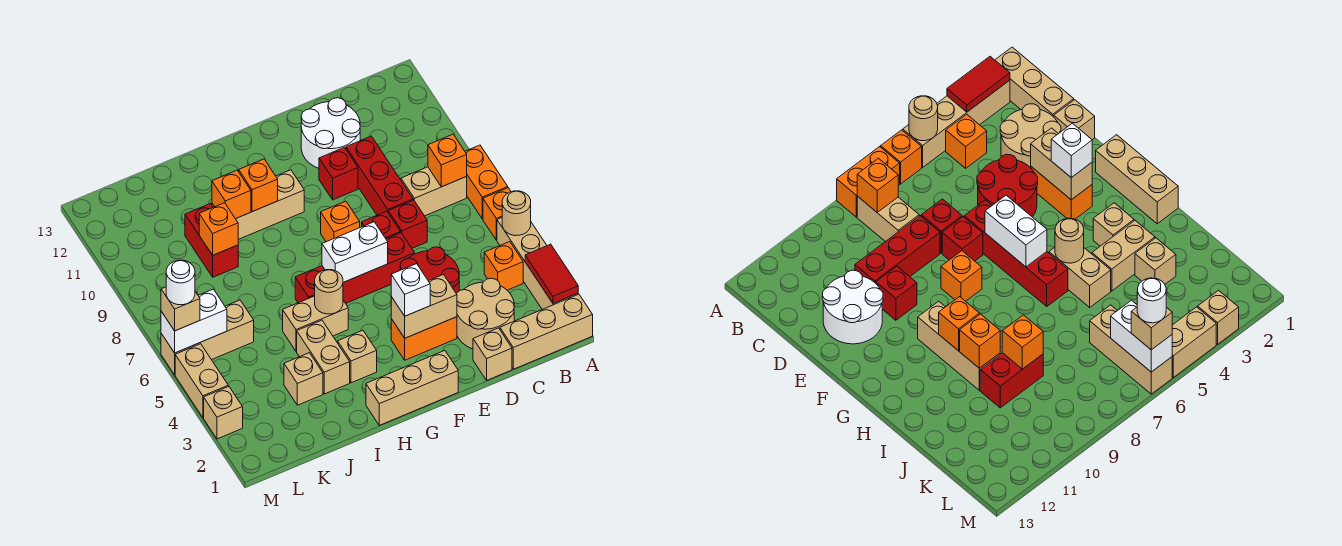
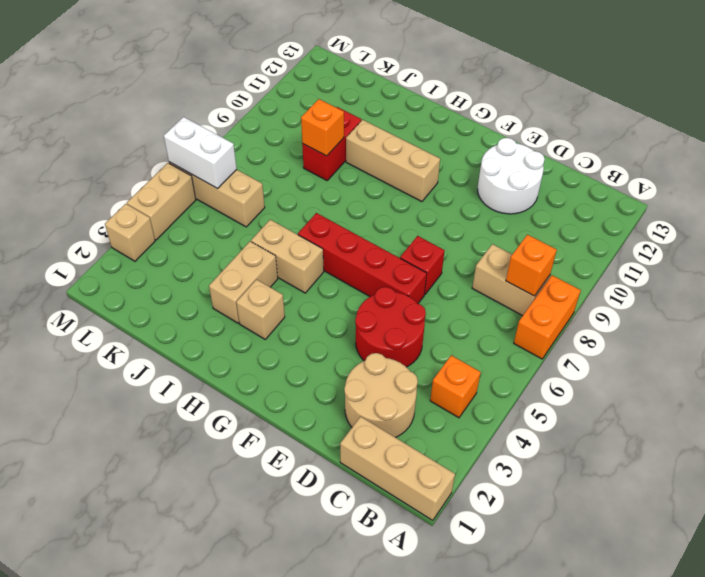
none -> tan 1x4 brick [497,218,578,309]
none -> orange 1x1 brick [483,188,511,240]
none -> tan 1x1 brick [473,328,512,380]
none -> red 1x1 brick [388,200,427,248]

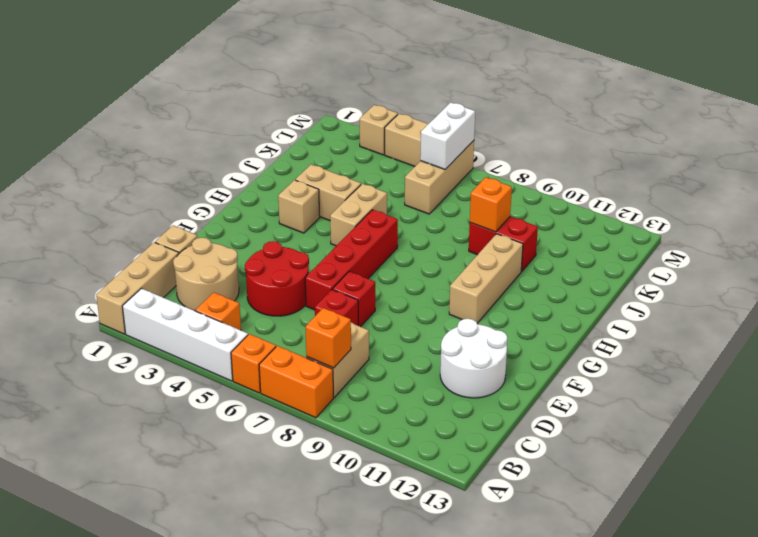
white 1x4 brick [123,288,248,381] -> tan 1x4 brick [497,218,578,309]
none -> red 1x3 brick [346,136,413,215]
none -> orange 1x2 brick [391,317,457,360]
none -> red 1x1 brick [319,147,358,200]
none -> tan 1x3 brick [366,351,458,425]

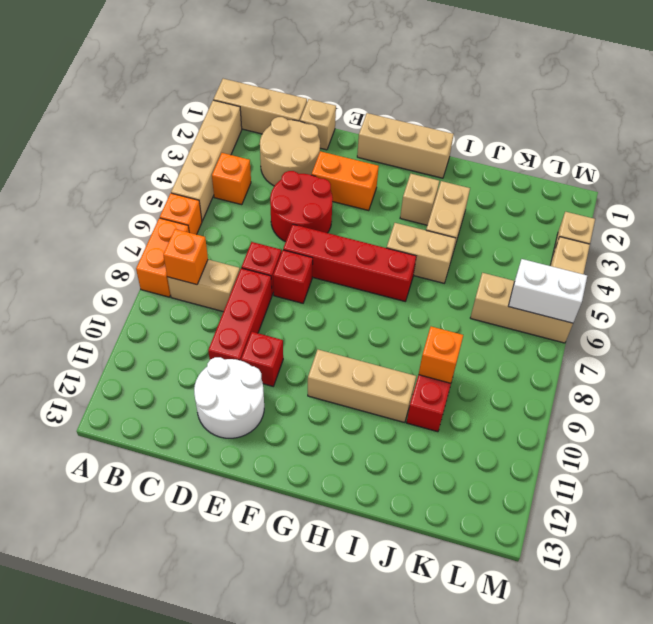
none -> orange 1x1 brick [321,201,360,242]
none -> tan 1x1 brick [284,353,323,405]
none -> red 1x2 tile [525,244,578,303]
none -> tan 1x1 round brick [502,191,531,236]

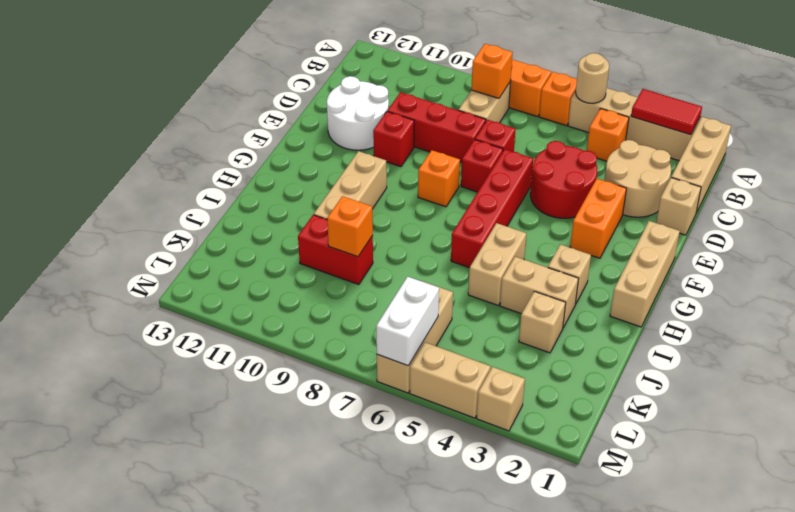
none -> tan 1x2 brick [391,275,457,338]
none -> white 1x2 brick [322,222,388,282]
none -> tan 1x1 round brick [315,270,343,314]
none -> orange 1x1 brick [239,159,278,212]

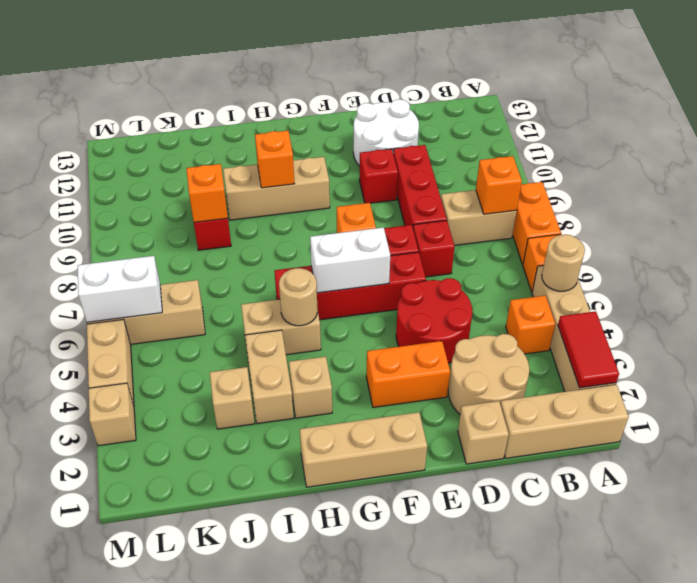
none -> tan 1x2 brick [391,275,457,338]
none -> orange 1x1 brick [212,170,251,219]
none -> white 1x1 brick [391,264,430,316]
none -> tan 1x1 brick [161,287,200,331]

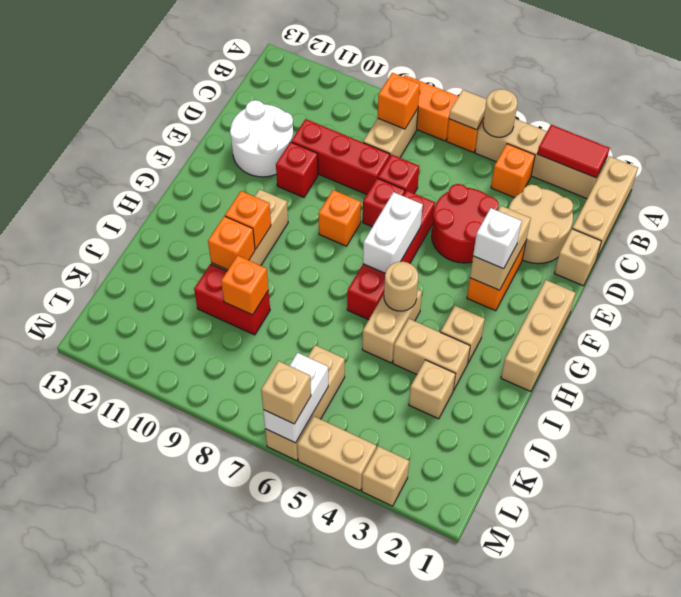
tan 1x1 tile [449,90,487,130] -> none
none -> white 1x1 round brick [166,260,195,305]

